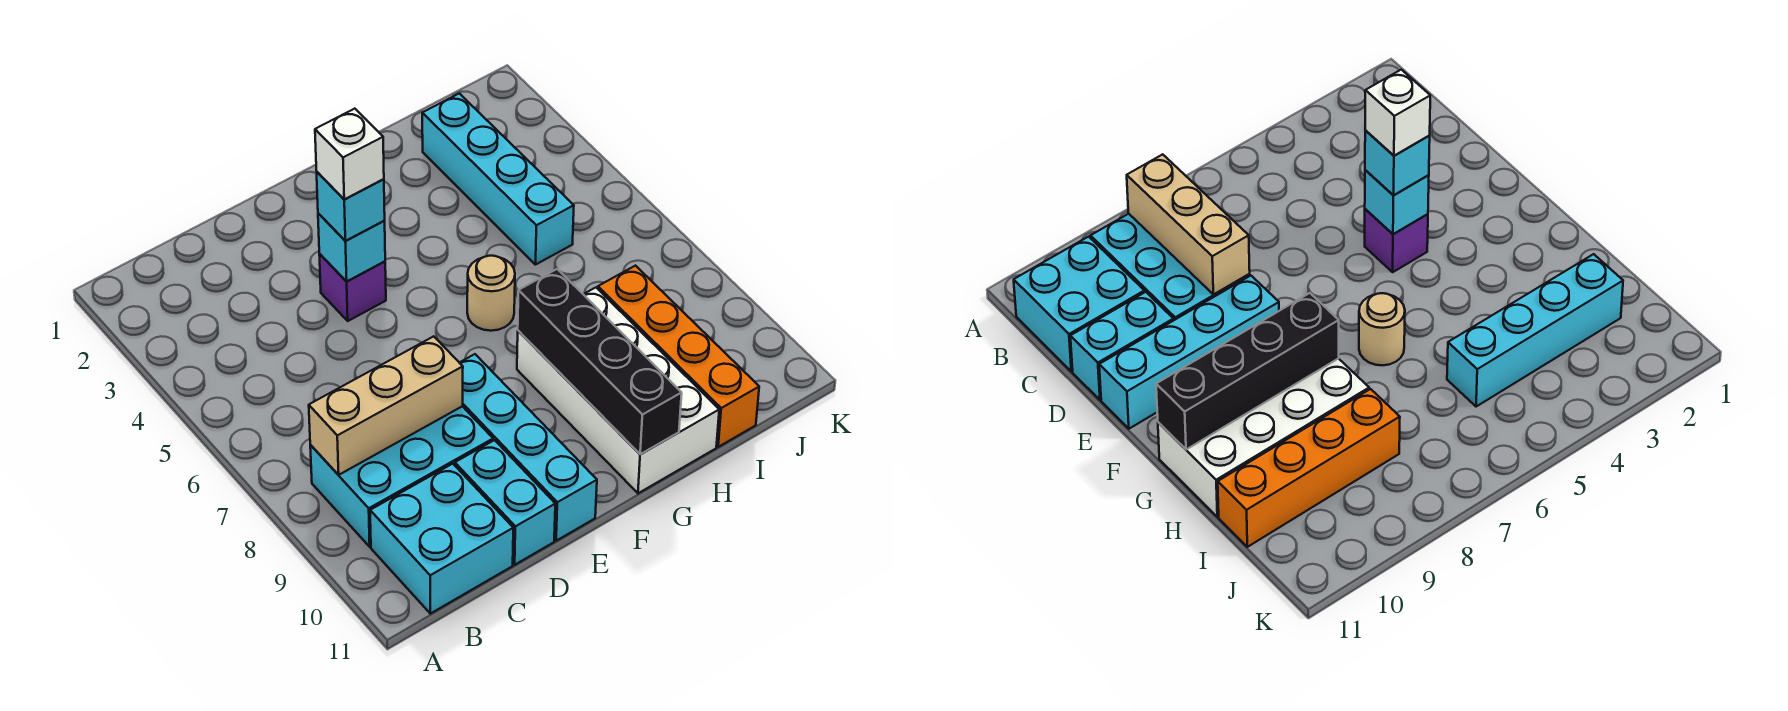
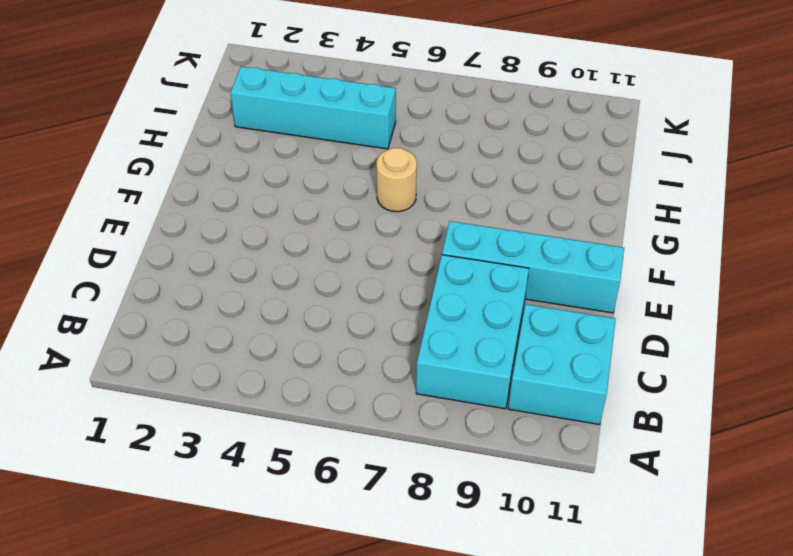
none -> cyan 1x2 brick [455,440,555,565]
none -> purple 1x1 brick [319,254,386,321]
none -> white 2x4 brick [517,288,719,493]

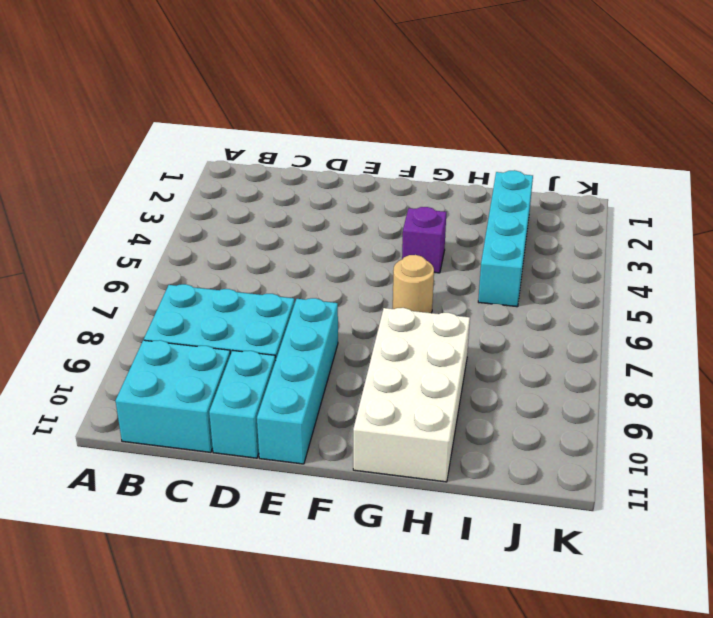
purple 1x1 brick [402,207,446,273] -> purple 1x1 brick moved to [319,254,386,321]
none -> orange 1x4 brick [598,266,759,447]
none -> tan 1x3 brick [309,336,463,475]
none -> cyan 1x1 brick [318,213,385,282]

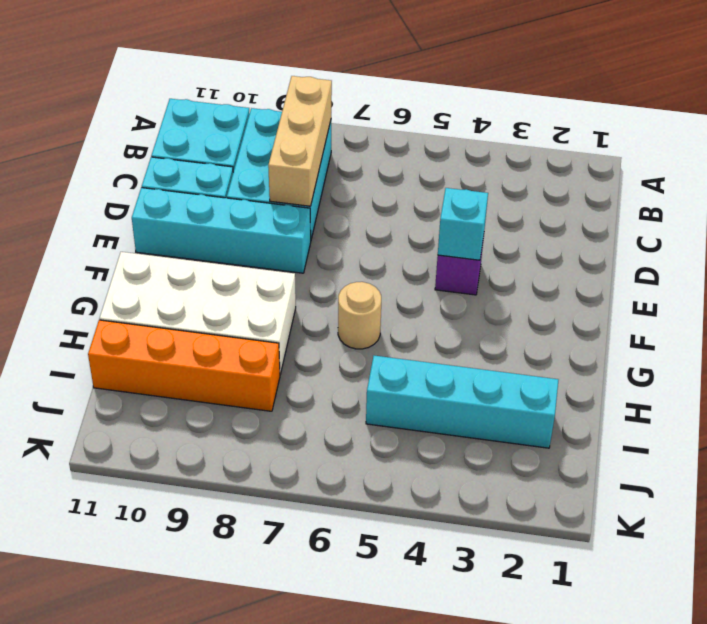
none -> black 1x4 brick [518,269,682,454]
none -> cyan 1x1 brick [317,172,385,241]
none -> white 1x1 brick [315,109,384,199]

